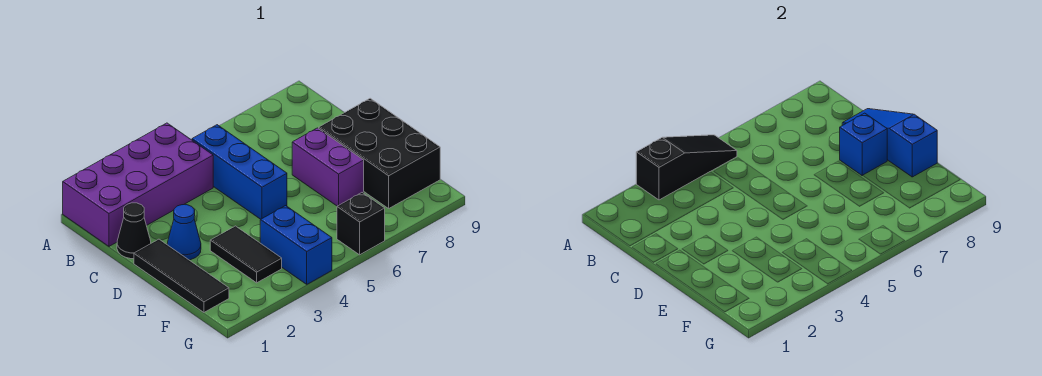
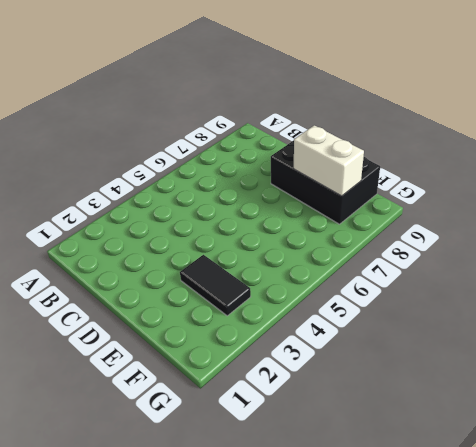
white 1x2 brick [294,125,364,196] -> none
none -> purple 2x4 brick [63,123,213,246]
none -> blue 1x3 brick [192,125,287,219]
none -> black 1x1 cone [117,203,151,259]

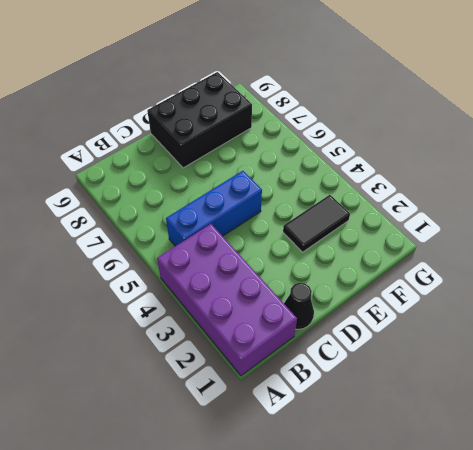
none -> black 1x3 tile [134,239,229,312]
none -> blue 1x1 cone [167,205,201,260]
none -> purple 1x2 brick [292,128,364,206]

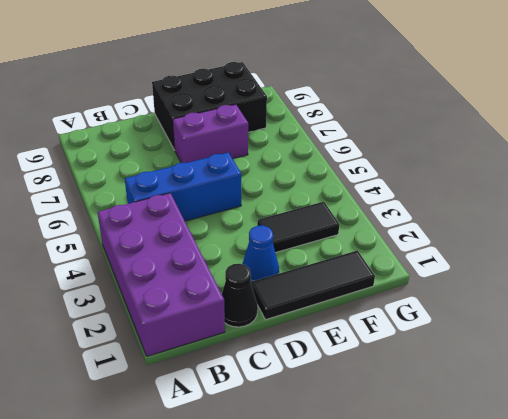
none -> blue 1x2 brick [260,206,332,284]
none -> black 1x1 brick [337,193,385,255]
none -> black 1x3 slope [636,135,737,200]

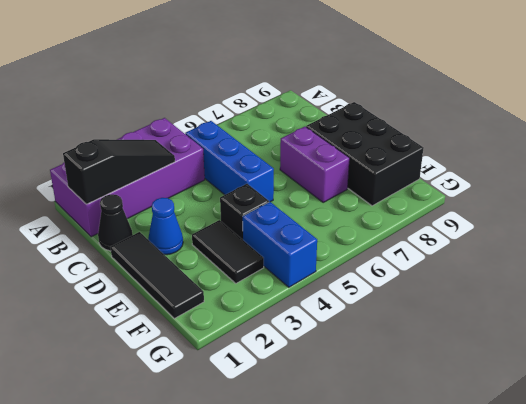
black 1x3 slope [63,139,175,204] -> black 1x3 slope moved to [636,135,737,200]
black 1x1 brick [220,184,269,240] -> black 1x1 brick moved to [337,193,385,255]
none -> blue 1x3 slope [842,109,937,177]
none -> blue 1x1 brick [840,113,887,176]

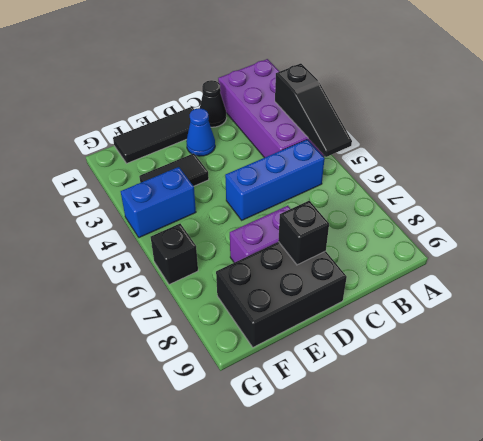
black 1x1 brick [278,201,329,265] -> blue 1x1 brick [840,113,887,176]
none -> blue 1x3 slope [842,109,937,177]

